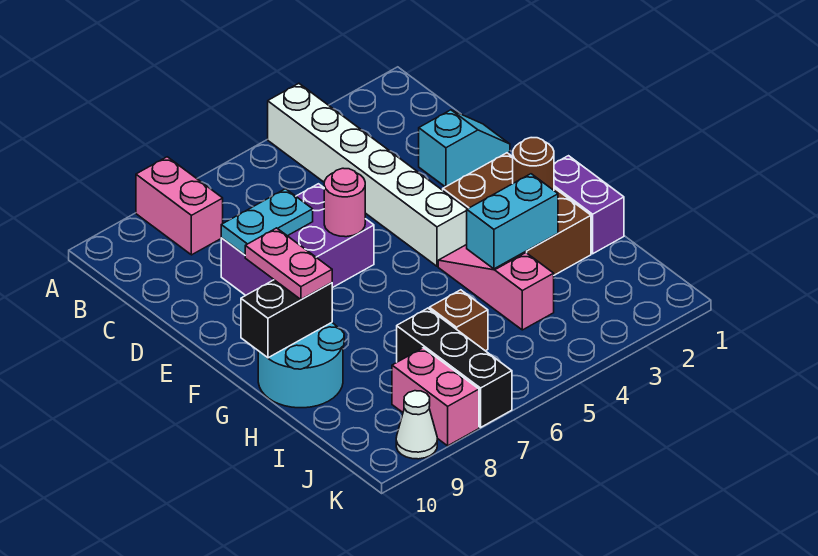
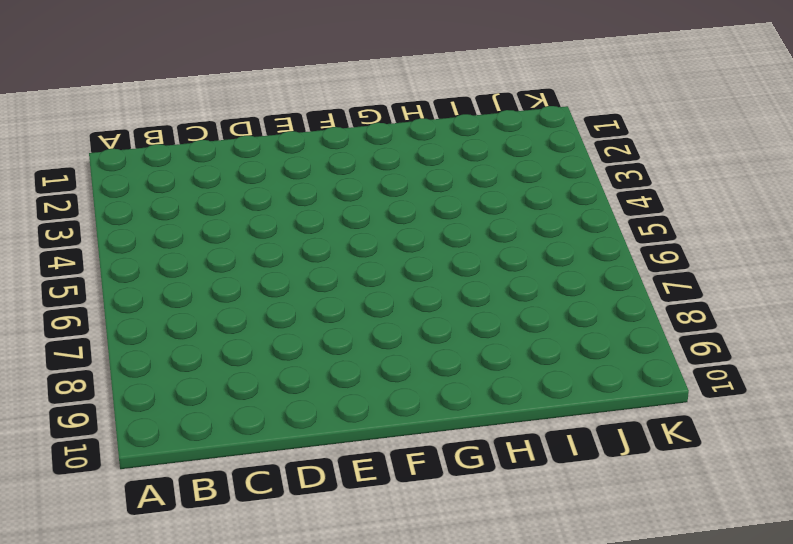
none -> white 1x6 brick [268,83,467,266]
none -> pink 1x2 brick [136,157,223,255]
none -> cyan 1x2 slope [419,110,510,187]

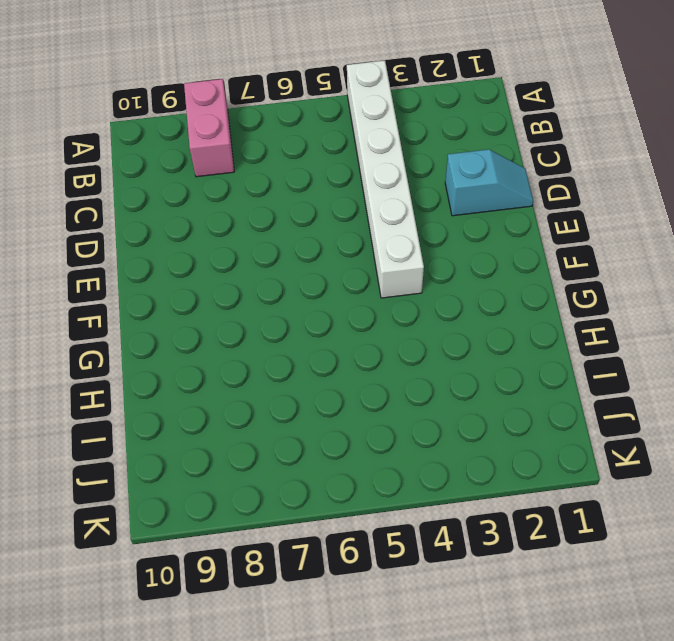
none -> purple 2x3 brick [221,184,374,295]
none -> brown 2x3 brick [443,153,591,275]
none -> purple 1x2 brick [554,156,624,254]

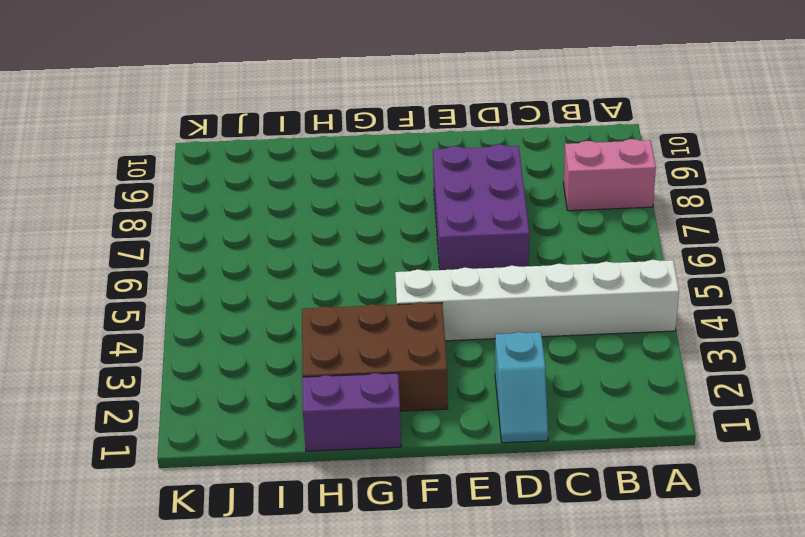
none -> pink 1x3 slope [438,245,554,330]
none -> cyan 2x2 round brick [258,323,344,408]
none -> brown 1x1 brick [429,290,488,351]

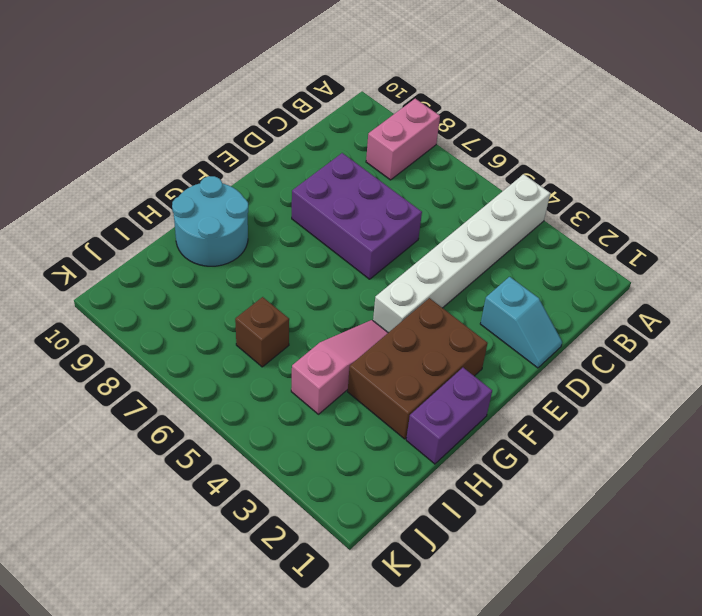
none -> black 1x3 brick [397,308,512,427]
none -> pink 1x2 brick [392,348,479,446]
none -> white 1x1 cone [396,391,437,459]

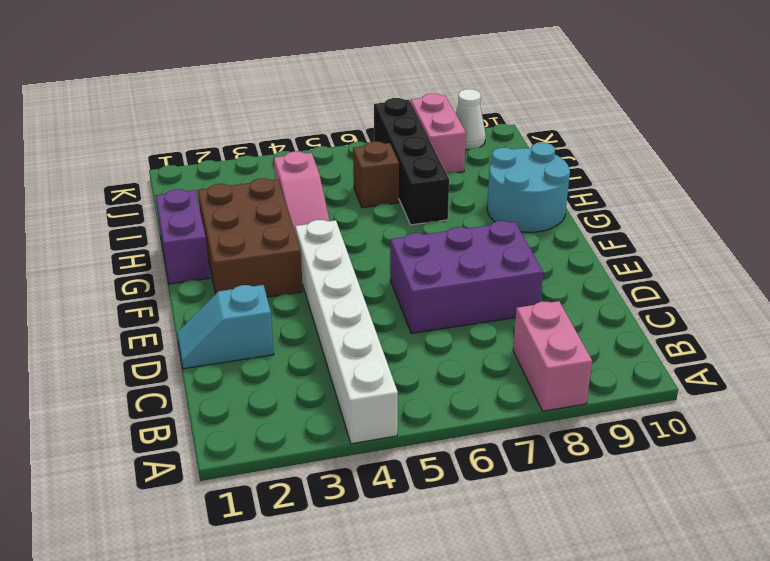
black 1x4 brick [374,98,449,225] -> black 1x3 brick [397,308,512,427]
none -> cyan 1x2 plate [221,189,313,255]
none -> pink 1x1 round brick [324,168,365,237]
none -> brown 1x1 round brick [513,138,554,190]

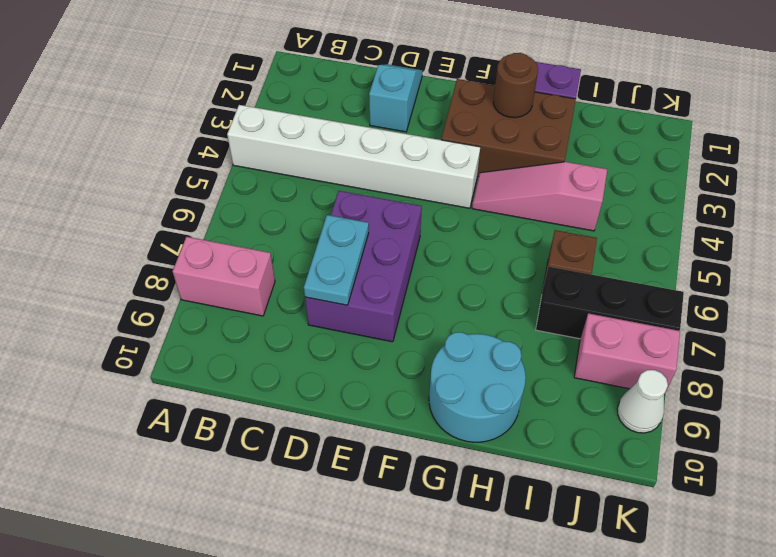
none -> pink 1x1 round brick [324,168,365,237]
none -> black 1x2 brick [241,280,332,358]
none -> cyan 1x2 brick [467,174,558,269]

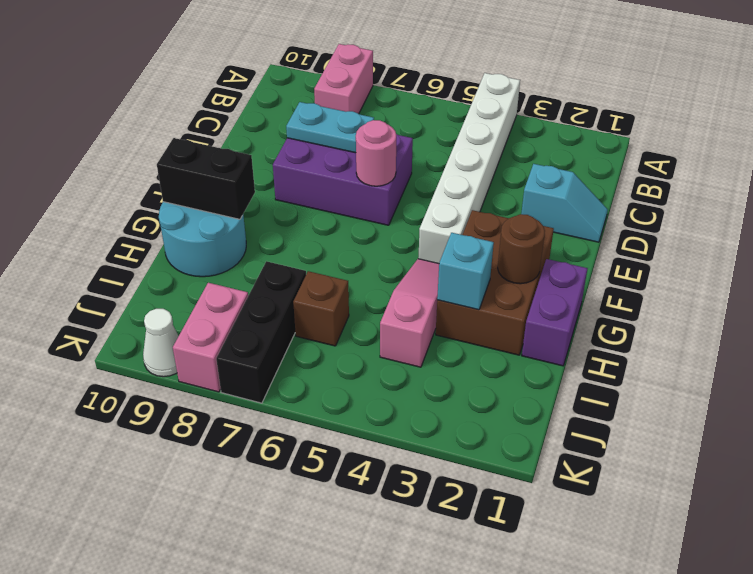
cyan 1x1 brick [437,233,494,310] -> cyan 1x2 brick [467,174,558,269]
none -> pink 1x2 plate [245,228,332,299]

